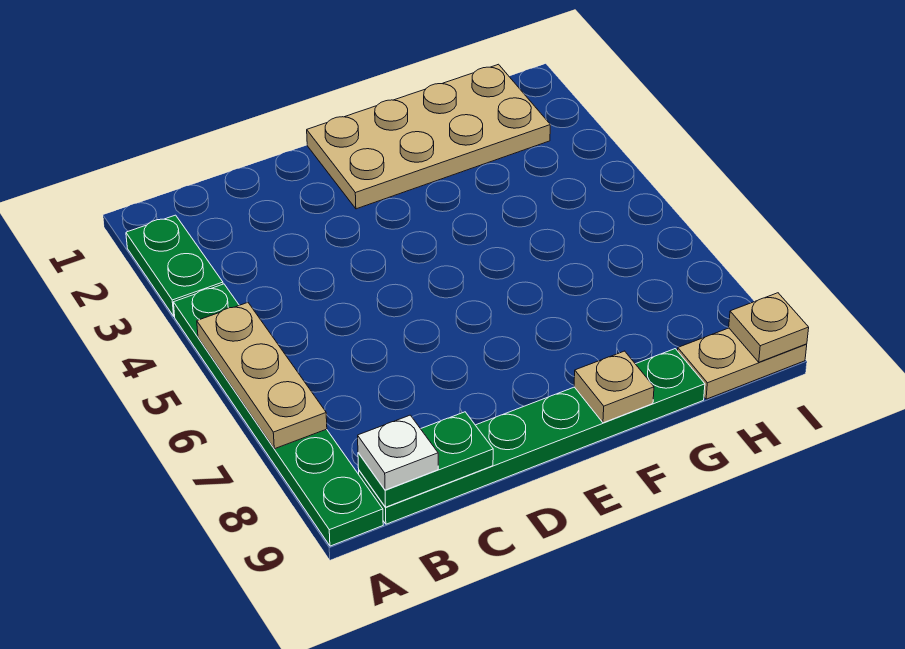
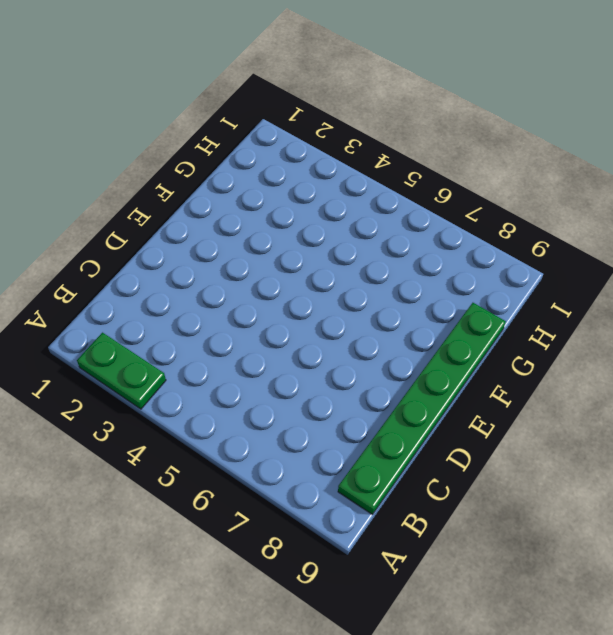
none -> green 1x6 plate [174,284,383,546]
none -> tan 2x4 plate [307,64,550,209]

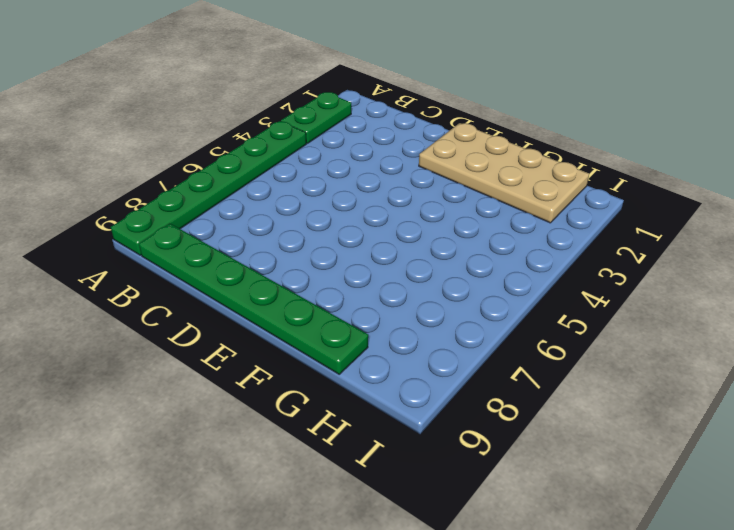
none -> tan 1x2 plate [678,328,807,399]
none -> tan 1x3 plate [197,302,327,449]

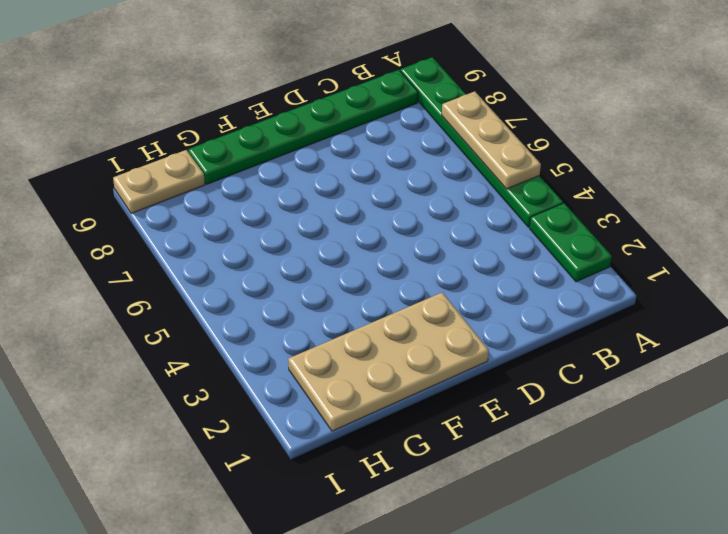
none -> green 1x2 plate [358,412,493,507]
none -> tan 1x1 plate [574,351,654,423]

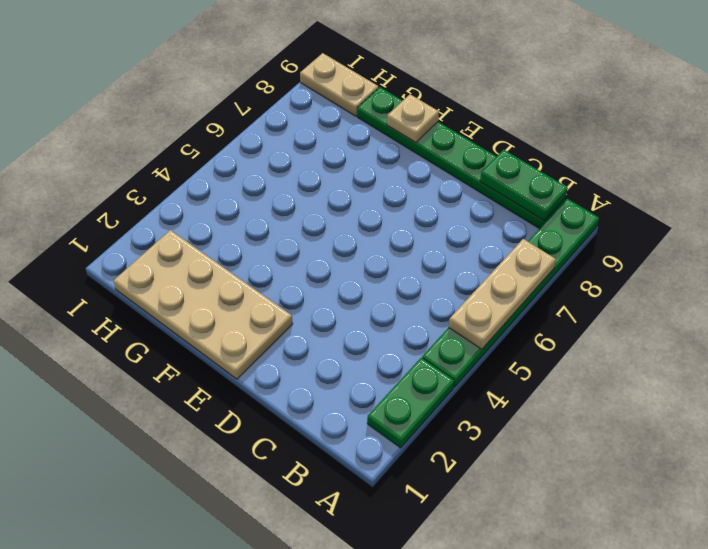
none -> tan 1x1 plate [729,293,809,362]
none -> white 1x1 plate [358,415,438,490]

